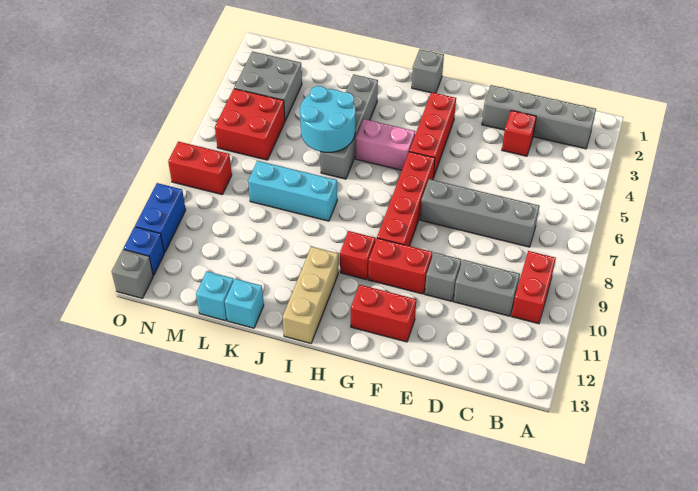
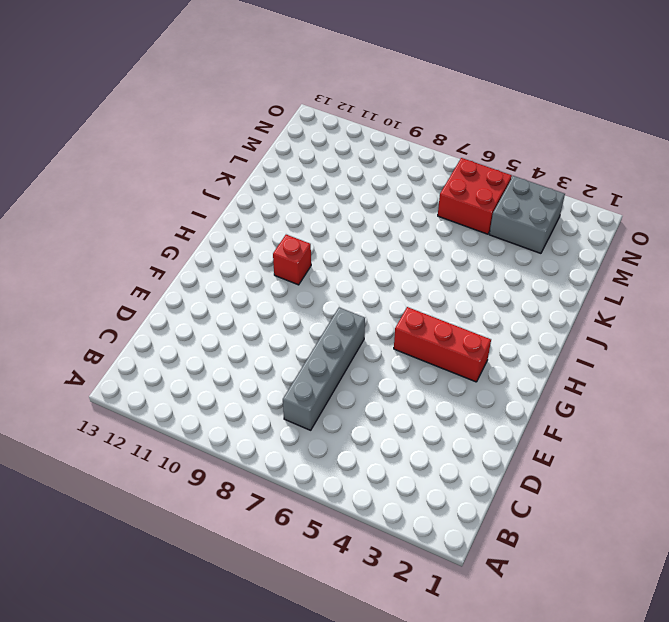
none -> grey 1x4 brick [482,85,596,149]
none -> red 1x2 brick [511,251,556,324]
none -> grey 1x2 brick [453,260,520,316]

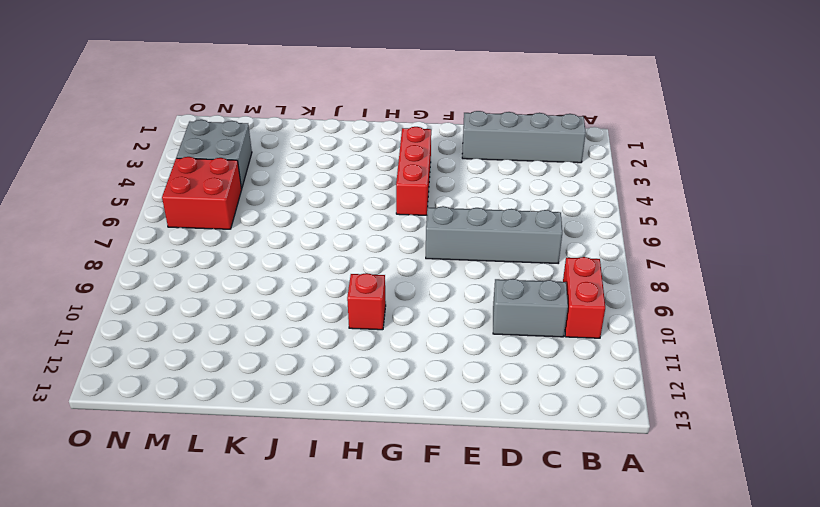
none -> red 1x1 brick [502,110,536,156]
none -> grey 1x1 brick [425,252,461,301]
none -> red 1x2 brick [368,238,432,294]

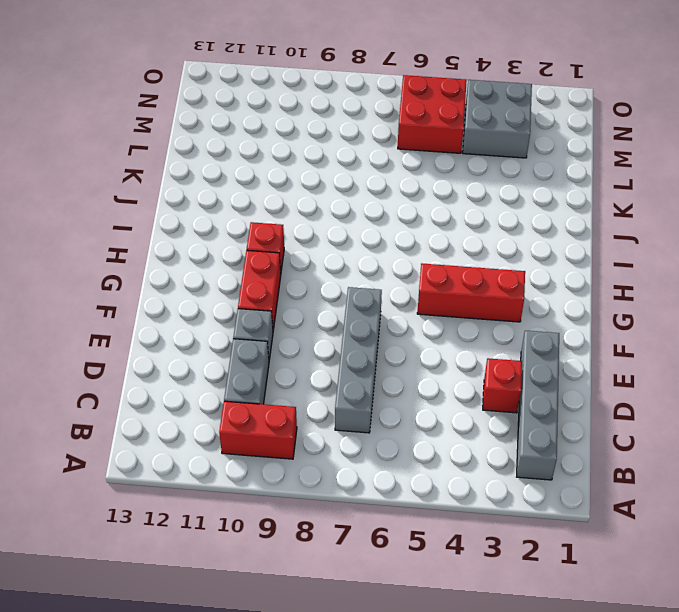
none -> red 1x2 brick [351,285,416,342]
none -> red 1x4 brick [377,152,435,246]
none -> grey 1x1 brick [412,49,444,93]

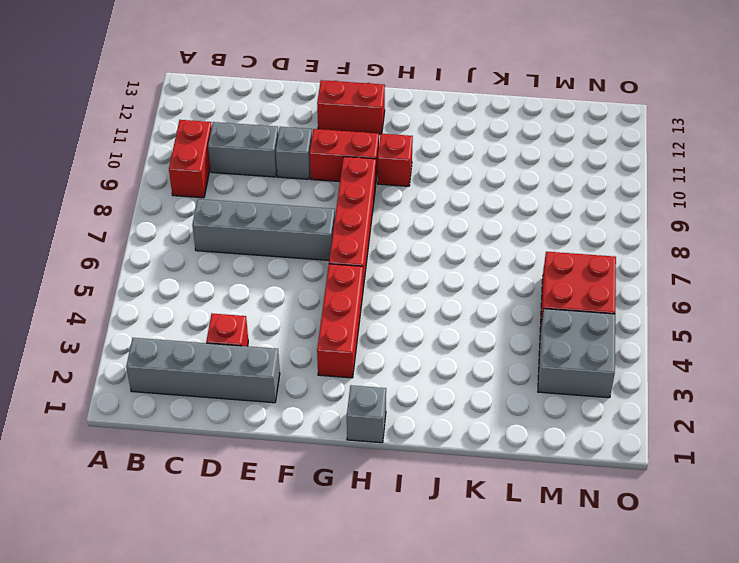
none -> pink 1x2 brick [355,119,415,170]
none -> tan 1x3 brick [282,247,338,343]
none -> grey 1x4 brick [320,74,378,179]

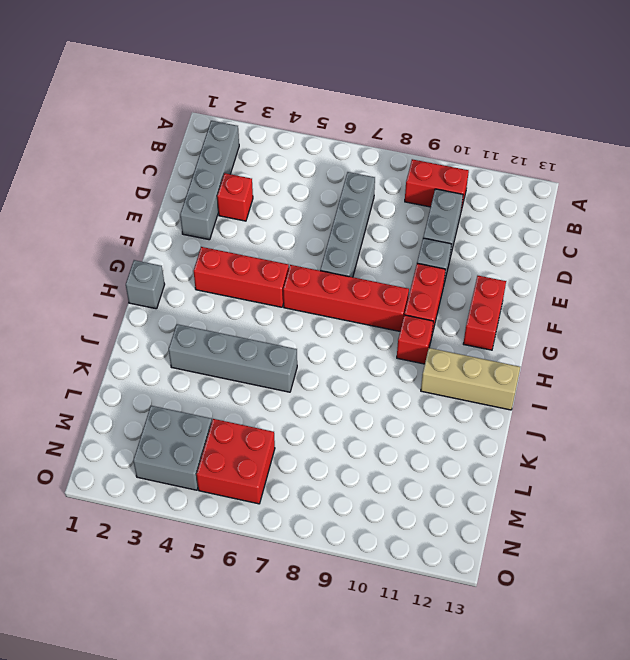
none -> pink 1x2 brick [355,119,415,170]
none -> cyan 1x3 brick [248,161,337,221]
none -> cyan 1x1 brick [225,279,264,328]

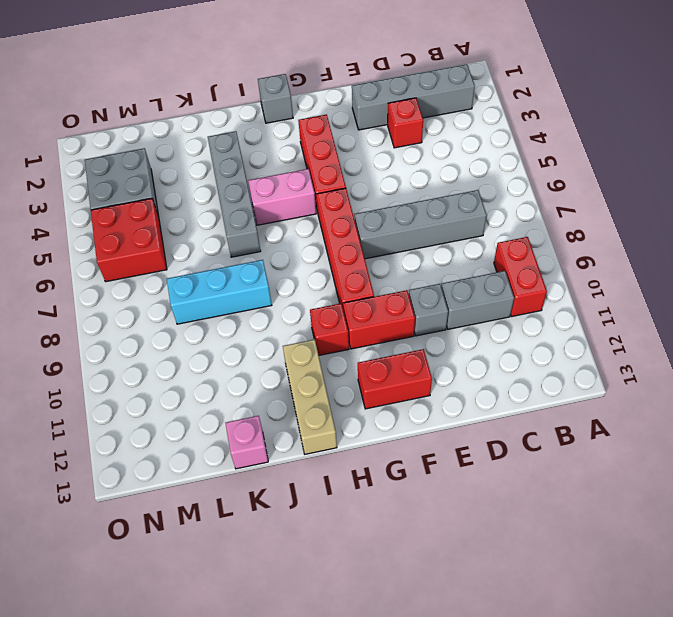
pink 1x1 brick [226,416,268,469] -> cyan 1x1 brick [225,279,264,328]
none -> cyan 1x1 brick [196,271,234,321]
none -> red 1x2 brick [168,141,232,195]
none -> blue 1x2 brick [135,183,186,253]

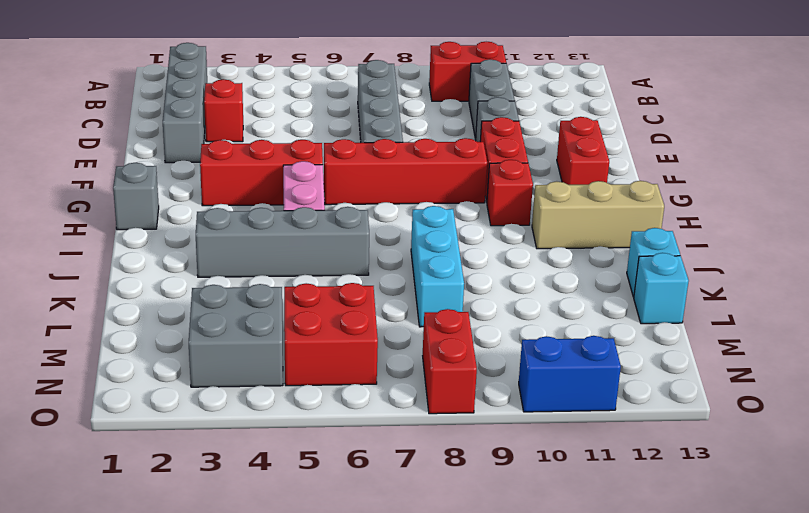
none -> blue 1x1 brick [124,227,164,275]
none -> grey 1x1 brick [112,249,153,298]
none -> cyan 2x2 round brick [300,86,355,152]

